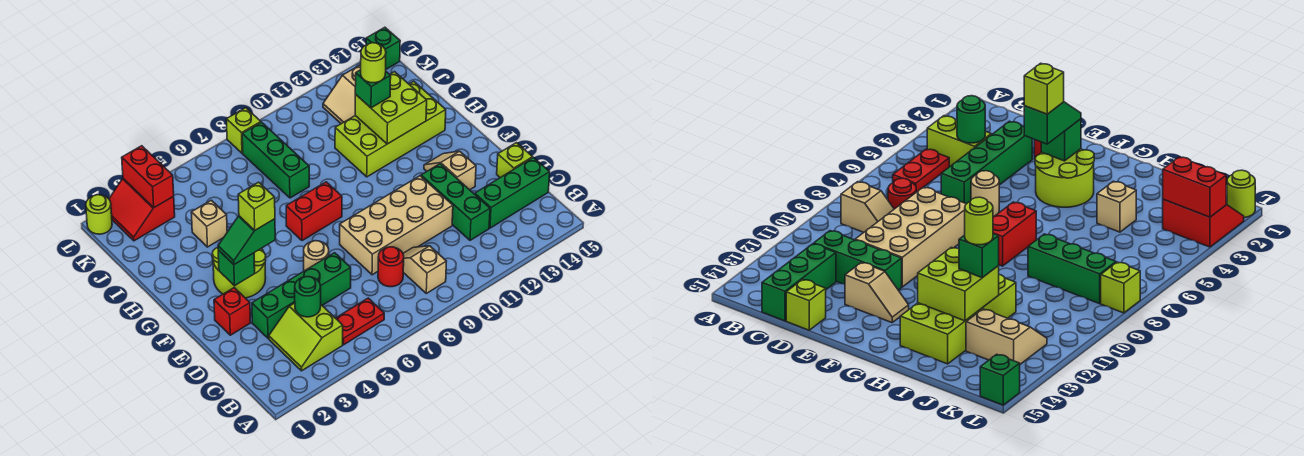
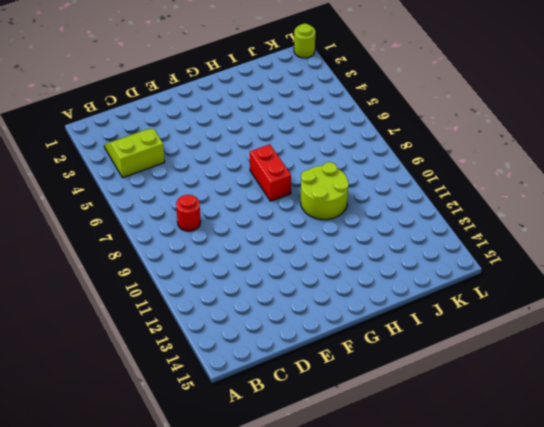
lime 2x2 round brick [301,162,349,220] -> lime 2x2 round brick moved to [212,248,266,298]
none -> red 1x2 plate [336,298,384,345]
none -> tan 1x2 slope [403,246,446,293]
none -> green 1x3 brick [421,164,490,240]
none -> green 1x3 brick [475,158,550,228]

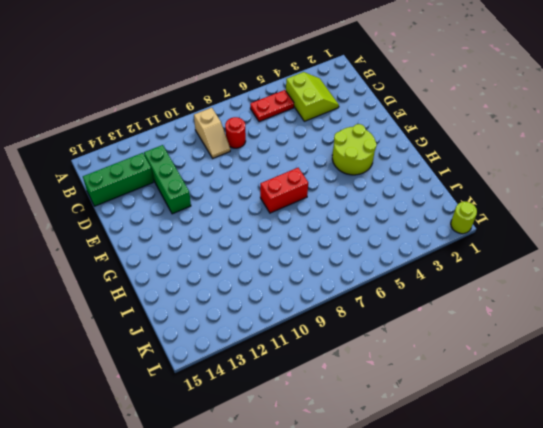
none -> green 1x4 brick [252,253,351,338]
none -> tan 2x4 brick [340,176,453,275]
none -> lime 1x1 brick [497,143,533,177]
none -> red 1x1 brick [214,288,250,335]

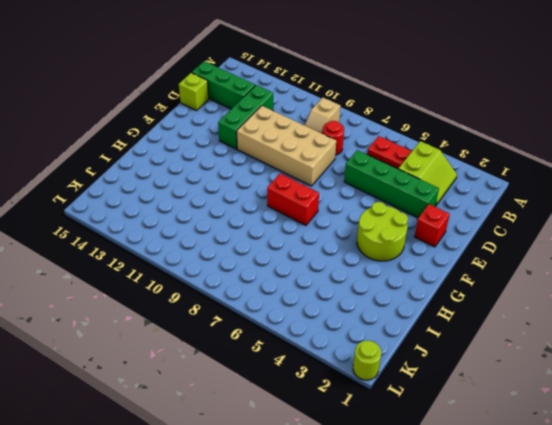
none -> tan 1x1 round brick [304,241,329,271]
none -> tan 1x2 slope [424,151,476,190]
none -> lime 2x4 brick [335,81,446,177]
none -> tan 1x1 brick [191,200,227,247]

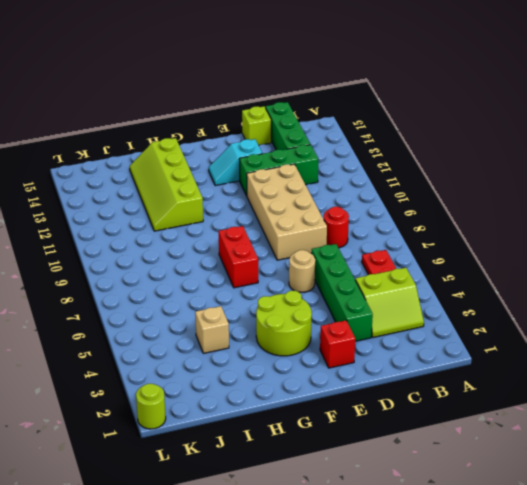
cyan 1x2 slope [209,139,262,186] -> tan 1x2 slope [424,151,476,190]
lime 2x4 slope [130,138,203,231] -> lime 2x4 brick [335,81,446,177]
none -> tan 1x2 slope [403,246,446,293]
none -> green 1x3 brick [242,122,309,198]
none -> tan 2x2 slope [323,65,361,124]
none -> red 2x2 slope [109,179,175,241]

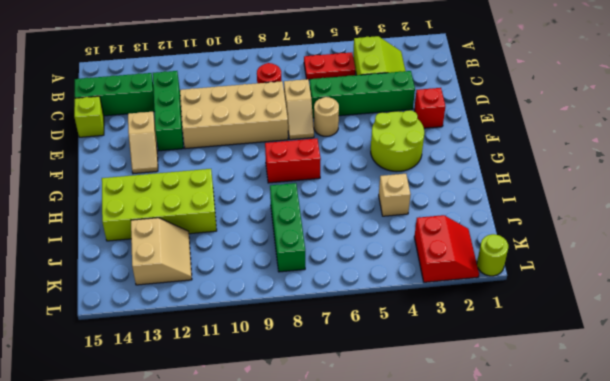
tan 1x2 slope [284,79,314,140] -> tan 1x2 slope moved to [403,246,446,293]
none -> lime 1x1 brick [226,108,261,153]
none -> green 1x1 brick [366,27,400,69]
none -> green 1x1 round brick [295,277,321,317]
none -> green 1x1 brick [218,250,255,286]

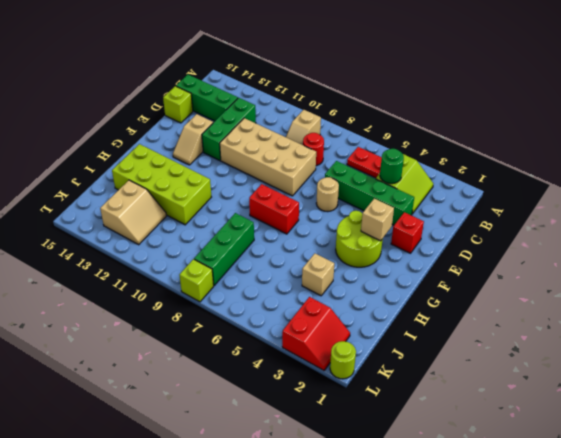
tan 1x1 brick [361,199,394,241] -> green 1x1 brick [218,250,255,286]
none -> green 1x1 brick [366,27,400,69]
none -> lime 2x2 brick [355,72,427,144]
none -> red 1x2 brick [122,146,174,207]
none -> green 1x2 slope [218,216,275,264]

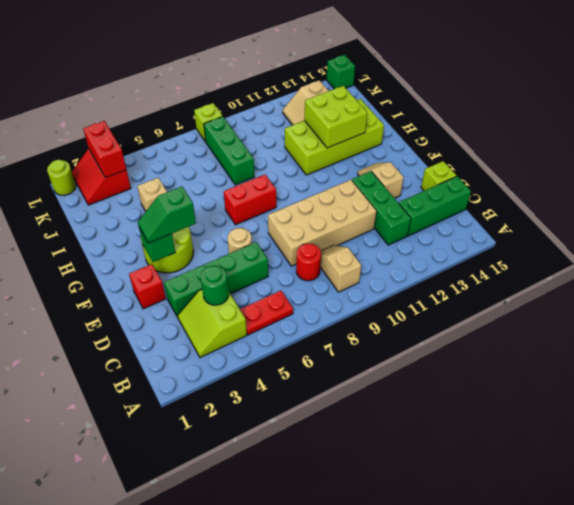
none -> green 1x1 brick [355,70,391,108]
none -> lime 1x1 brick [238,182,275,230]
none -> lime 1x1 round brick [361,43,386,83]

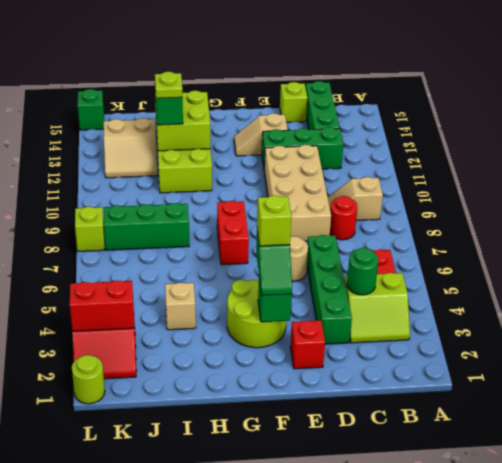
lime 1x1 plate [155,72,182,98] -> lime 1x1 round brick [361,43,386,83]

